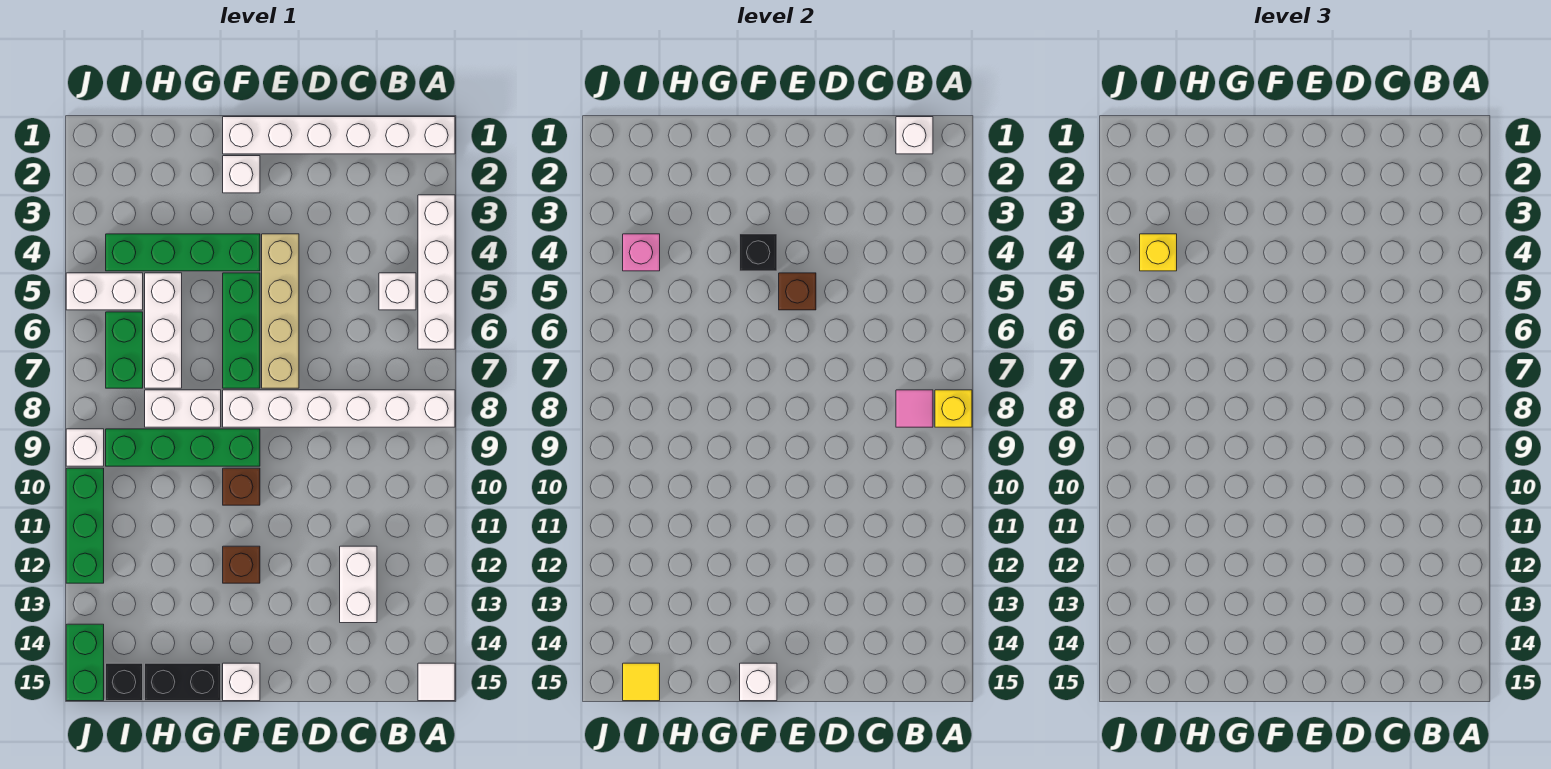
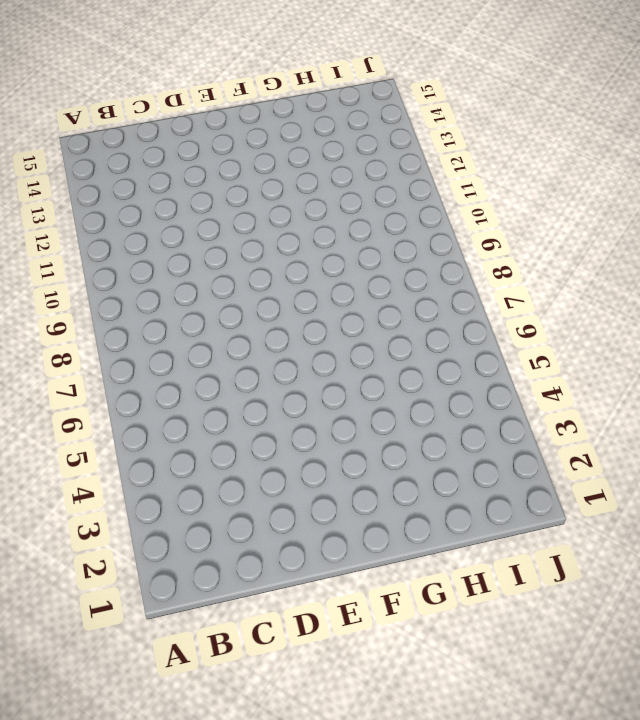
none -> white 1x6 brick [223,117,455,154]
none -> white 1x4 brick [418,195,455,349]
none -> white 1x6 brick [223,390,455,427]
none -> white 1x1 tile [418,663,455,701]

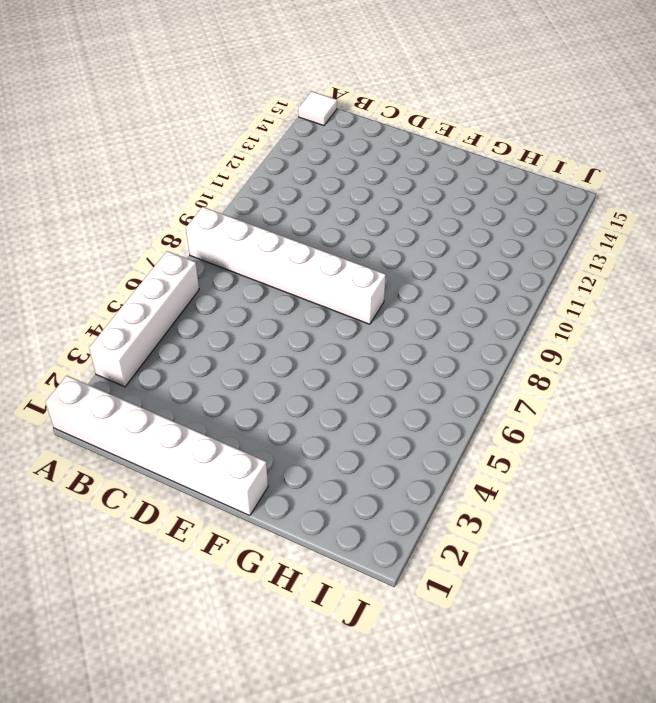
none -> white 1x1 brick [379,273,416,310]
none -> white 1x2 brick [340,546,377,623]
none -> tan 1x4 brick [262,234,299,388]
none -> white 1x1 brick [223,156,260,193]

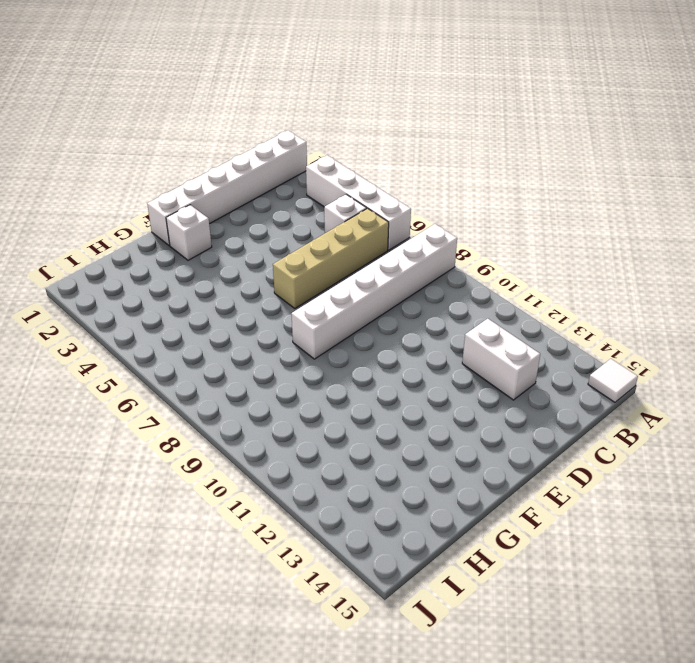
tan 1x4 brick [273,208,389,308] -> tan 1x4 brick turned to [262,234,299,388]
none -> green 1x4 brick [106,234,260,271]
none -> green 1x3 brick [223,273,260,388]
none -> green 1x4 brick [106,429,260,466]
none -> brown 1x1 brick [223,468,260,505]

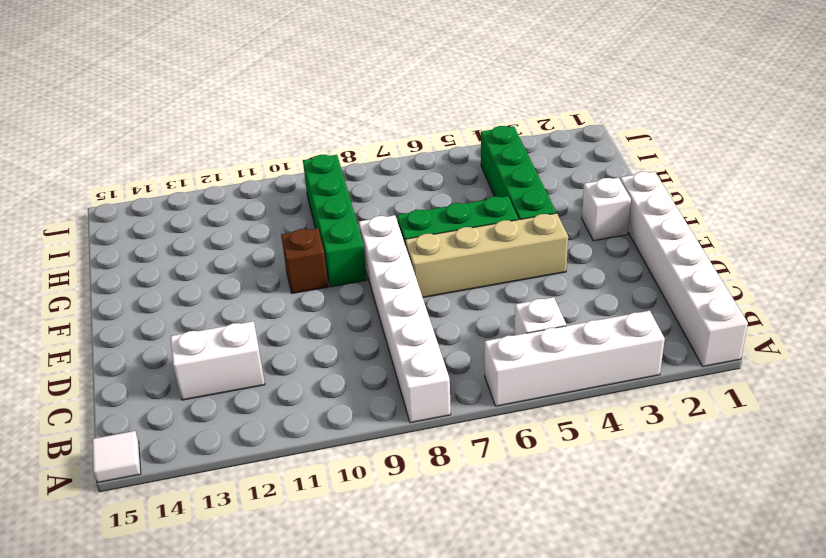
none -> brown 1x1 brick [223,546,260,583]
none -> white 1x1 brick [223,663,260,701]
none -> white 1x2 brick [145,390,221,427]
none -> black 1x2 brick [145,663,221,701]

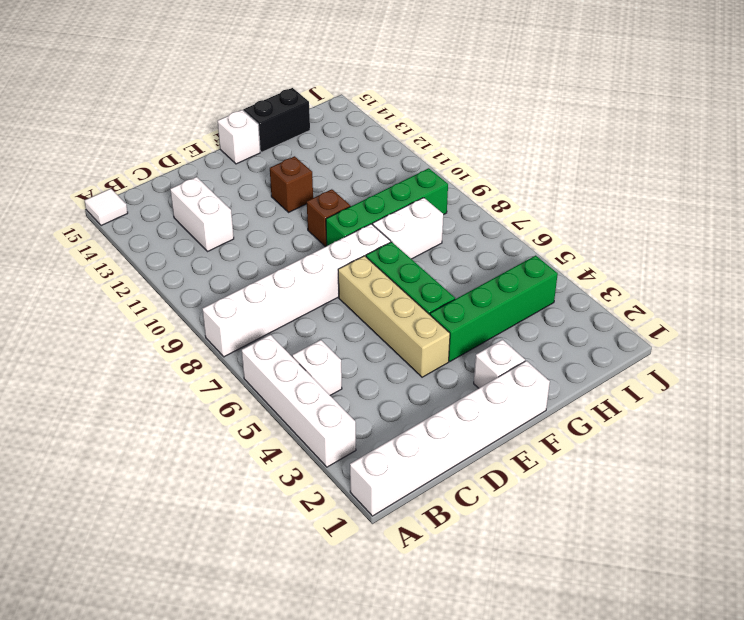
none -> white 1x3 brick [145,273,182,388]
none -> white 1x2 brick [66,273,143,310]
none -> green 1x2 brick [106,312,143,388]
none -> black 1x1 brick [106,663,143,701]

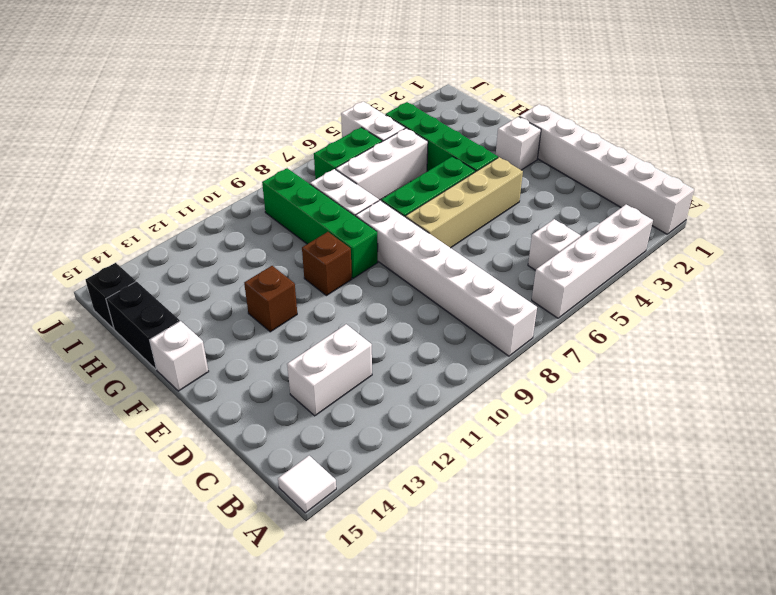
none -> white 1x1 brick [66,429,104,466]
none -> green 1x3 brick [66,468,104,583]
none -> green 1x2 brick [66,624,104,701]
none -> yellow 1x1 brick [935,390,972,427]

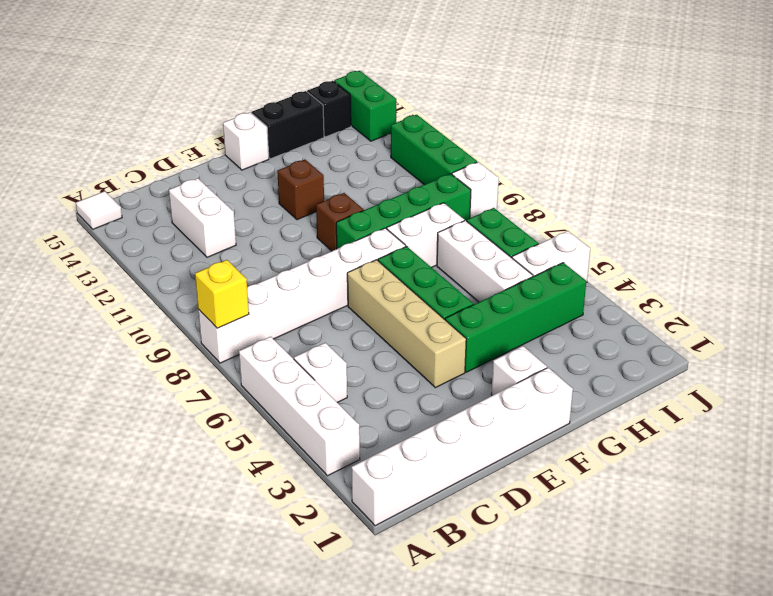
none -> white 1x1 brick [896,117,933,154]
none -> pink 1x1 tile [896,390,933,427]
none -> brown 1x1 brick [779,273,816,310]
none -> black 1x1 brick [740,234,777,271]

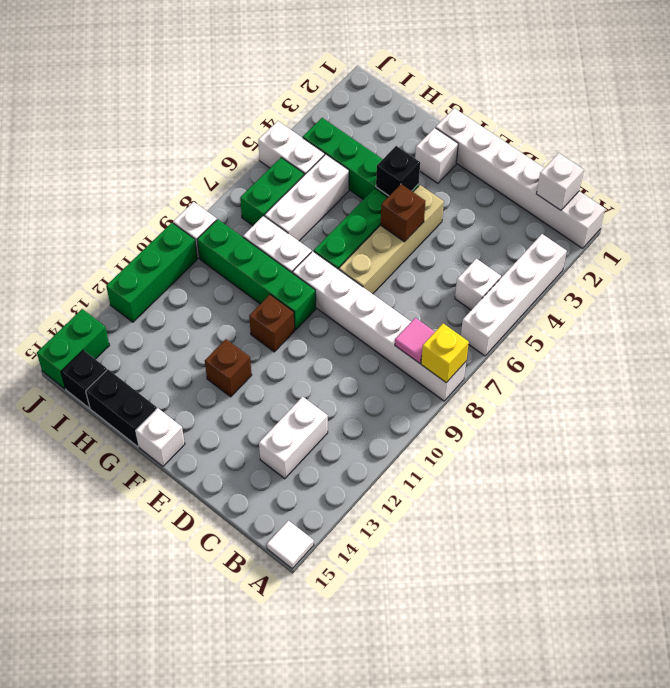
none -> white 1x1 brick [740,663,777,701]
none -> pink 1x1 brick [623,234,660,271]
none -> yellow 1x1 tile [623,663,660,701]
none -> yellow 1x1 brick [1140,234,1177,271]

